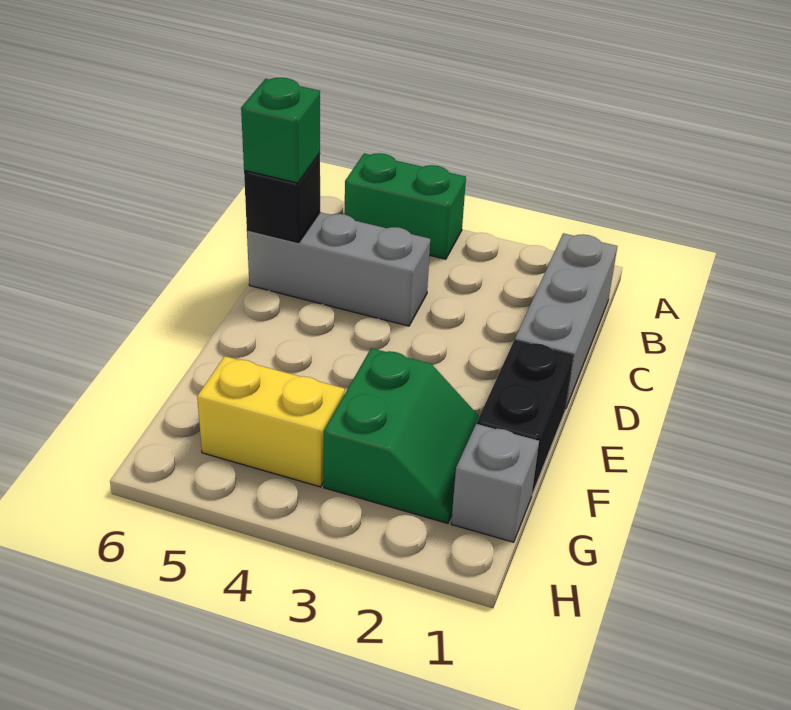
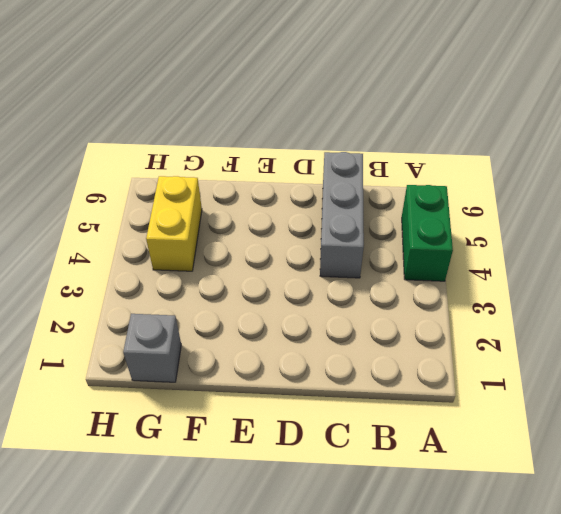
none -> grey 1x3 brick [515,233,617,408]
none -> black 1x2 brick [477,340,574,494]

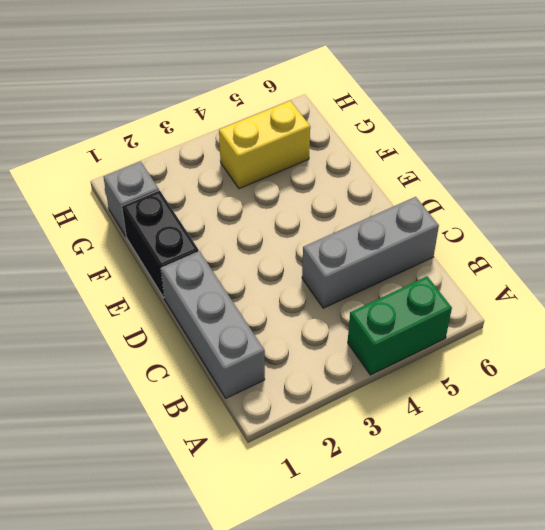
none -> green 2x2 slope [324,348,479,523]
none -> black 1x1 brick [244,154,320,243]

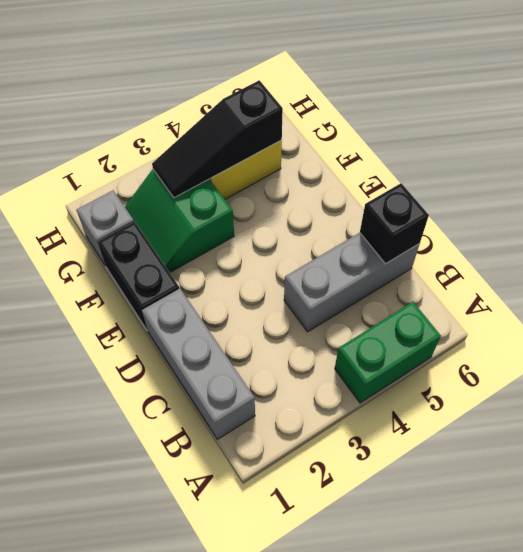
black 1x3 slope [152,80,283,198] -> none
none -> green 1x1 brick [241,78,320,183]

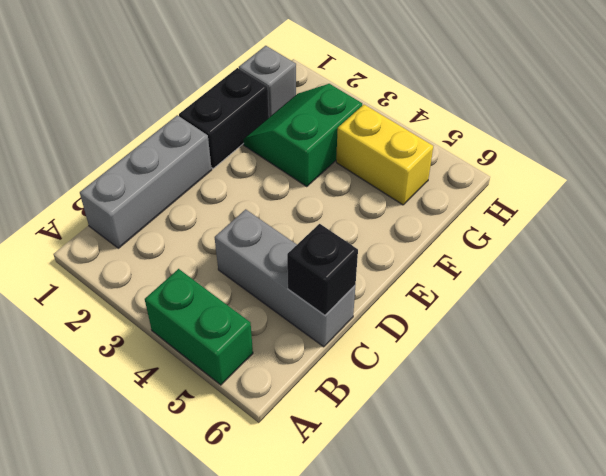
none -> green 1x1 brick [241,78,320,183]

